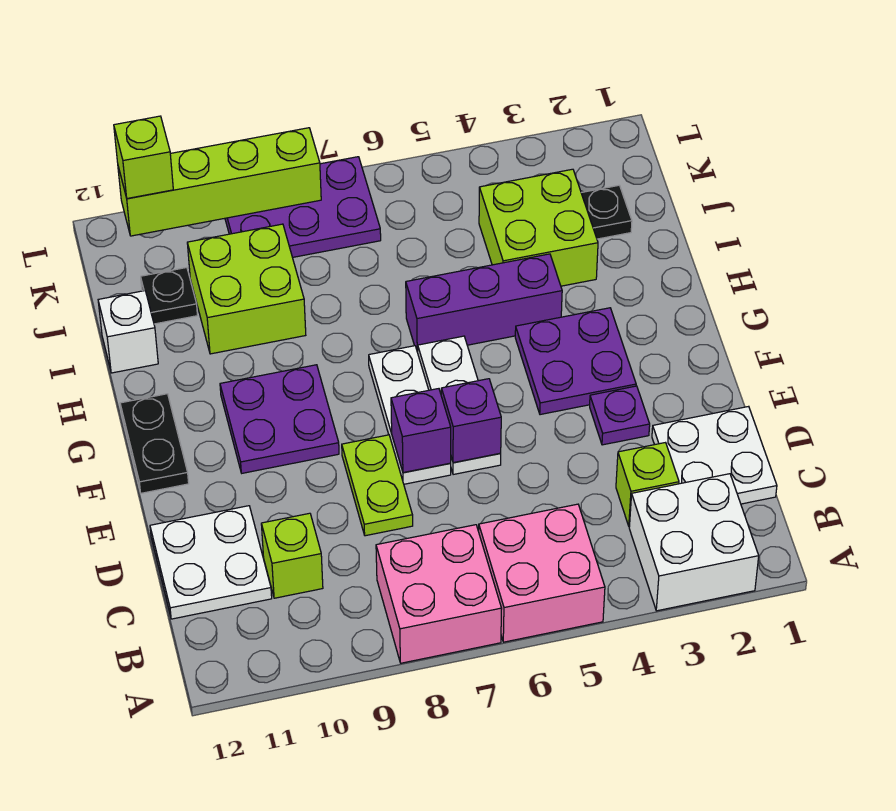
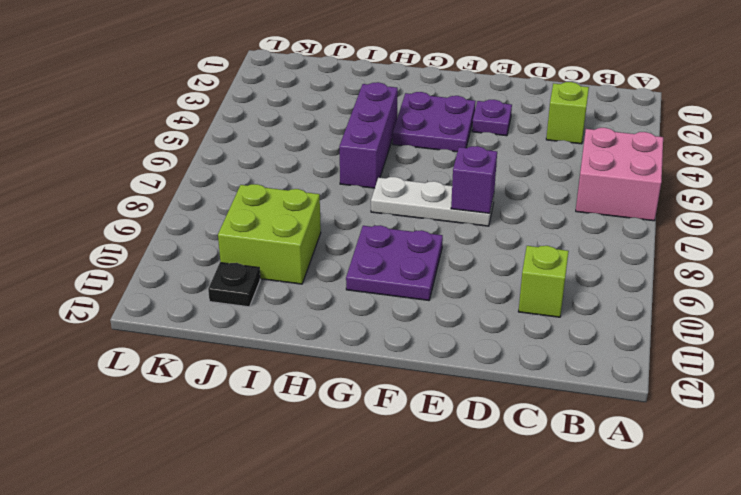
none -> white 2x2 brick [629,474,759,611]
none -> pink 2x2 brick [376,525,502,663]
none -> white 2x2 plate [652,406,777,504]

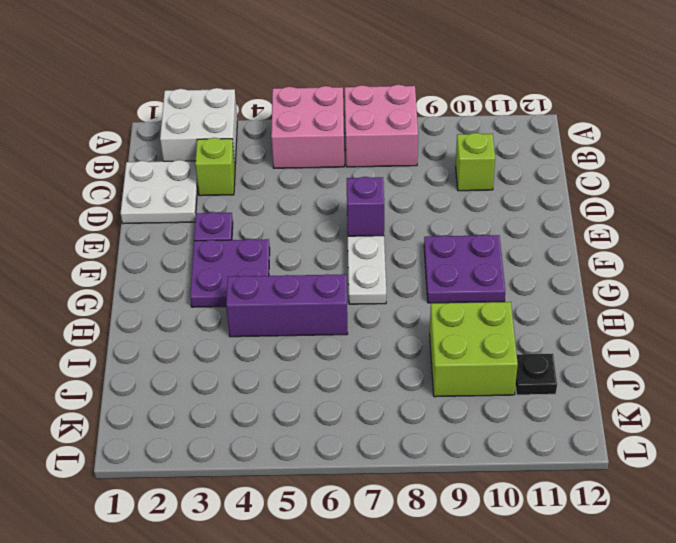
none -> white 2x2 plate [150,506,272,619]
none -> lime 1x2 plate [342,435,413,536]
none -> white 1x3 plate [418,336,501,475]

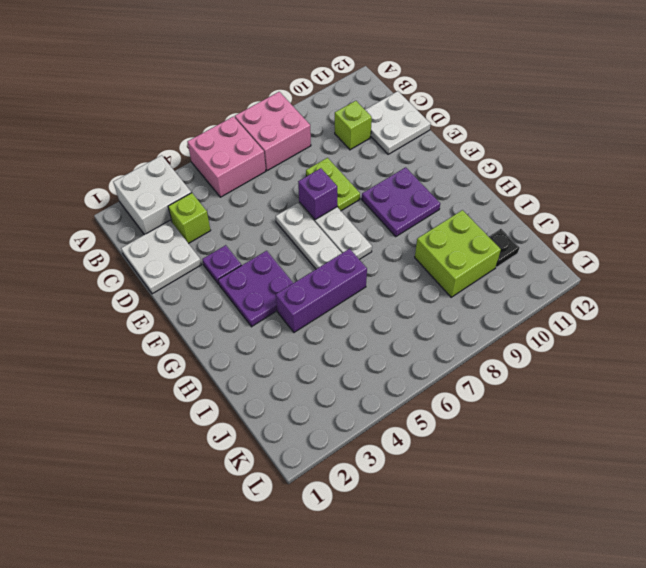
none -> black 1x2 plate [120,394,189,493]
none -> lime 2x2 brick [479,169,598,286]
none -> white 1x1 brick [98,291,158,373]

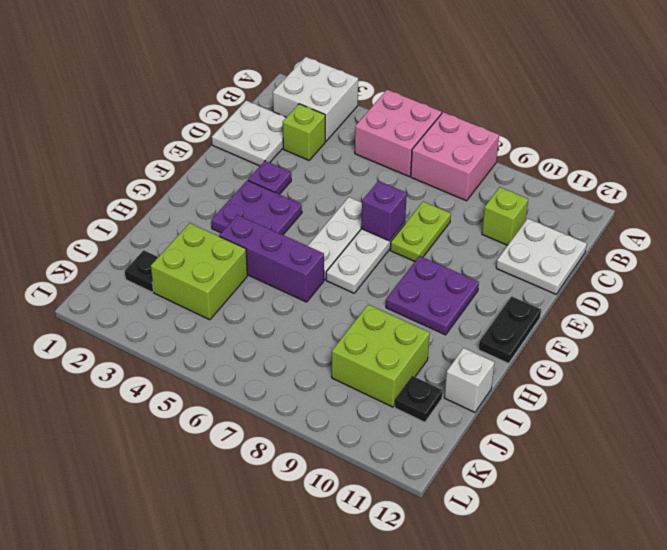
none -> purple 2x3 plate [225,157,381,257]
none -> purple 1x1 brick [441,379,501,463]
none -> lime 1x4 brick [118,128,321,236]

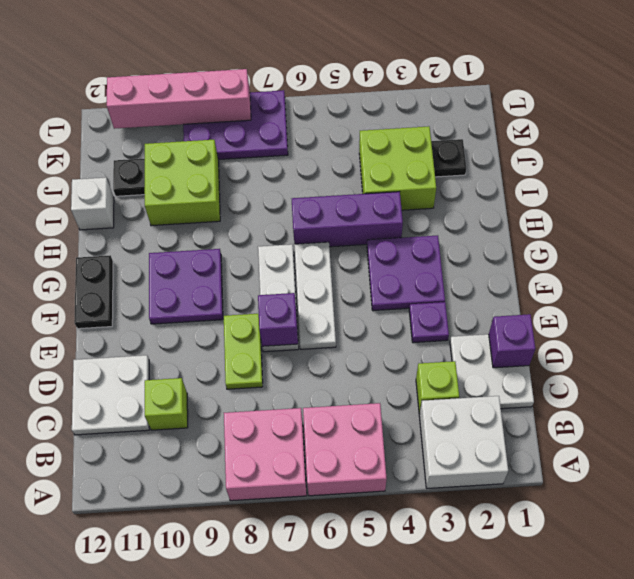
purple 1x1 brick [489,314,535,368] -> purple 1x1 brick moved to [441,379,501,463]
pink 1x4 brick [107,69,251,129] -> lime 1x4 brick [118,128,321,236]
none -> lime 1x1 brick [114,116,173,198]

